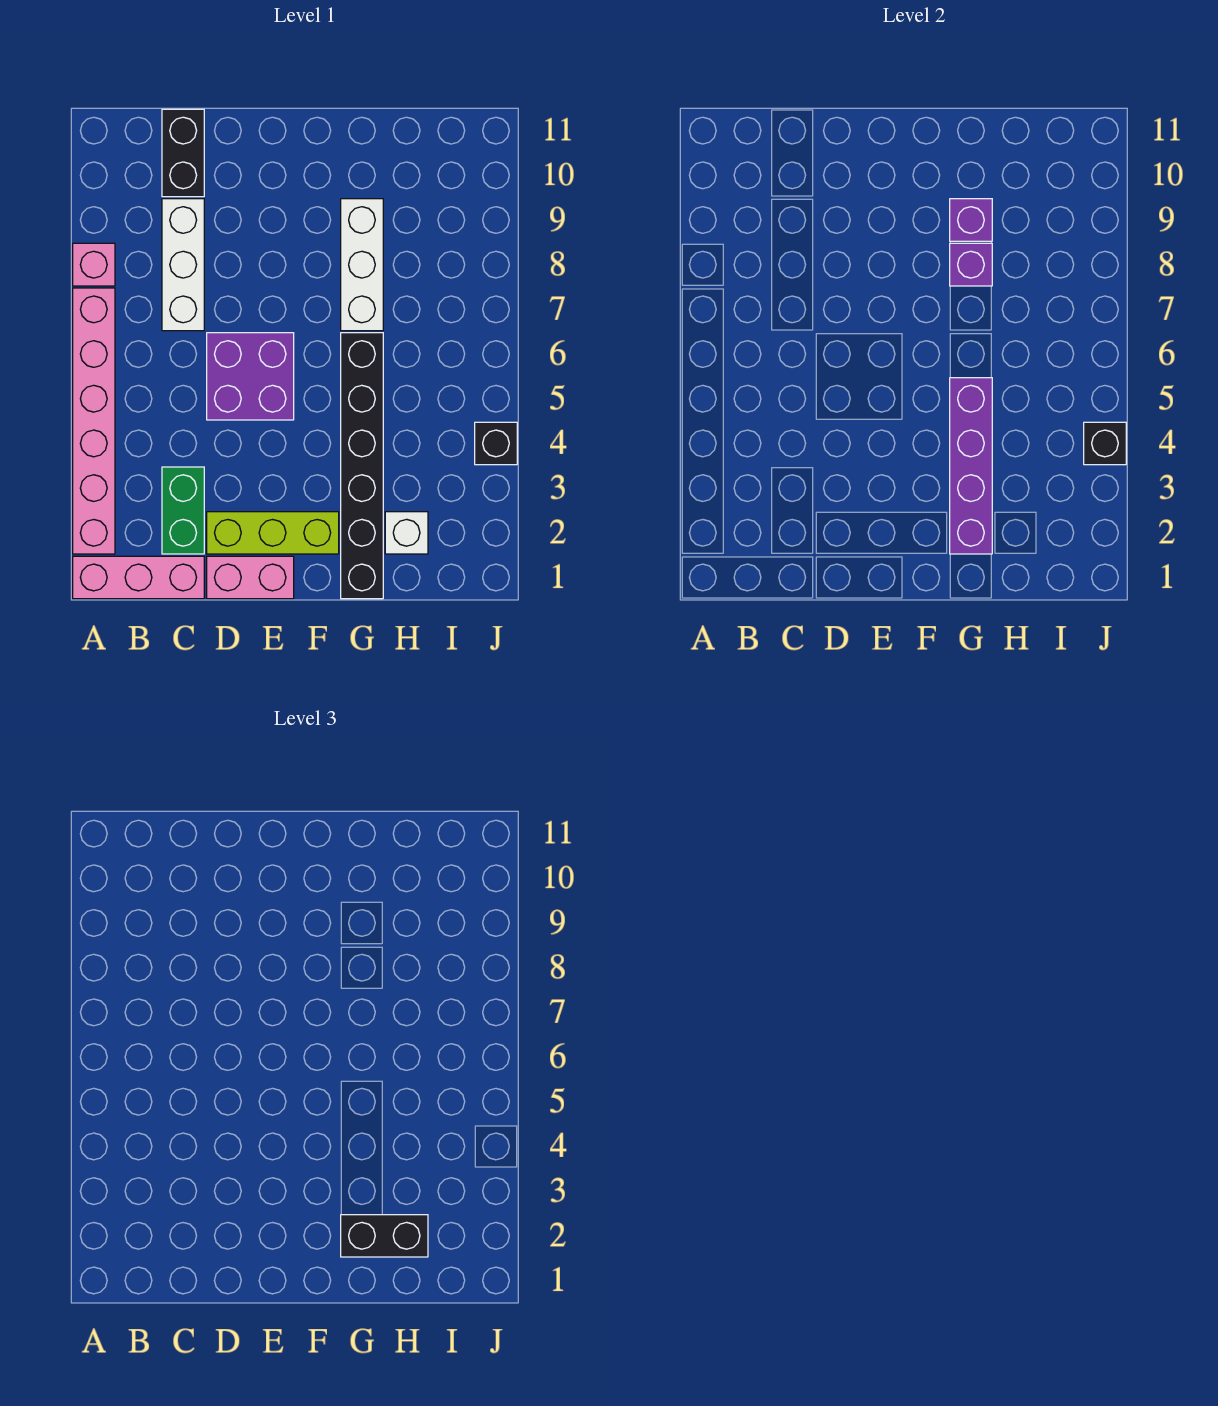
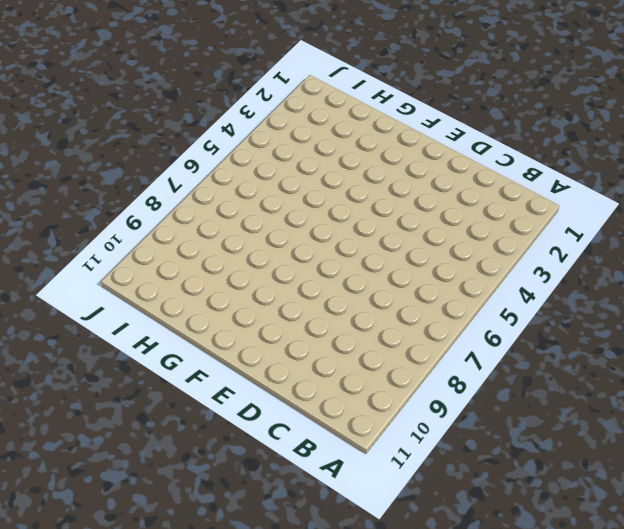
none -> pink 1x3 brick [73,556,204,599]
none -> pink 1x6 brick [73,288,115,554]
none -> pink 1x1 brick [73,243,115,286]

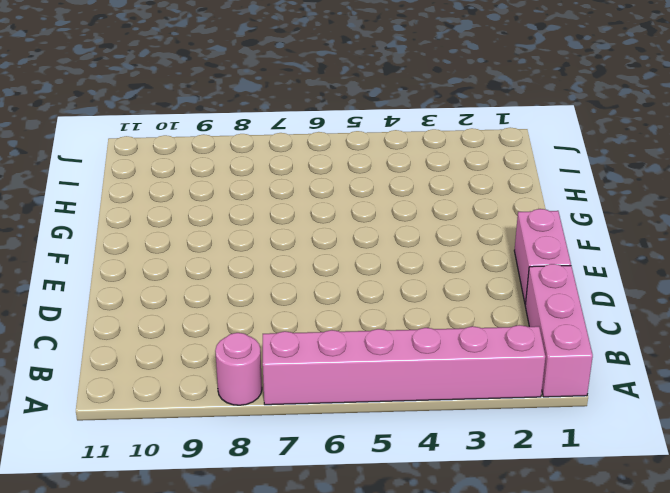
pink 1x1 round brick [215,333,262,405] -> pink 1x1 brick [73,243,115,286]
none -> green 1x2 brick [162,467,204,554]
none -> white 1x3 brick [162,199,204,331]
none -> black 1x2 brick [162,109,204,197]

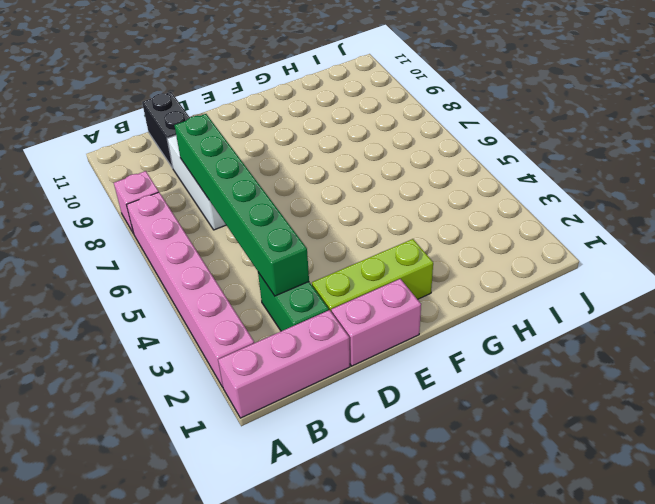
green 1x6 brick [174,114,309,296] -> none
none -> purple 2x2 brick [207,333,294,420]
none -> black 1x6 brick [341,333,383,599]
none -> white 1x3 brick [341,199,383,331]

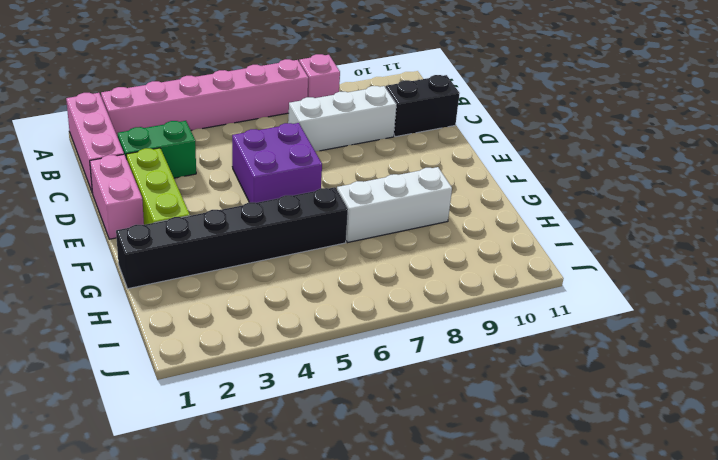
none -> white 1x1 brick [385,512,428,554]
none -> black 1x1 brick [475,422,517,465]
none -> purple 1x4 brick [950,378,992,554]

